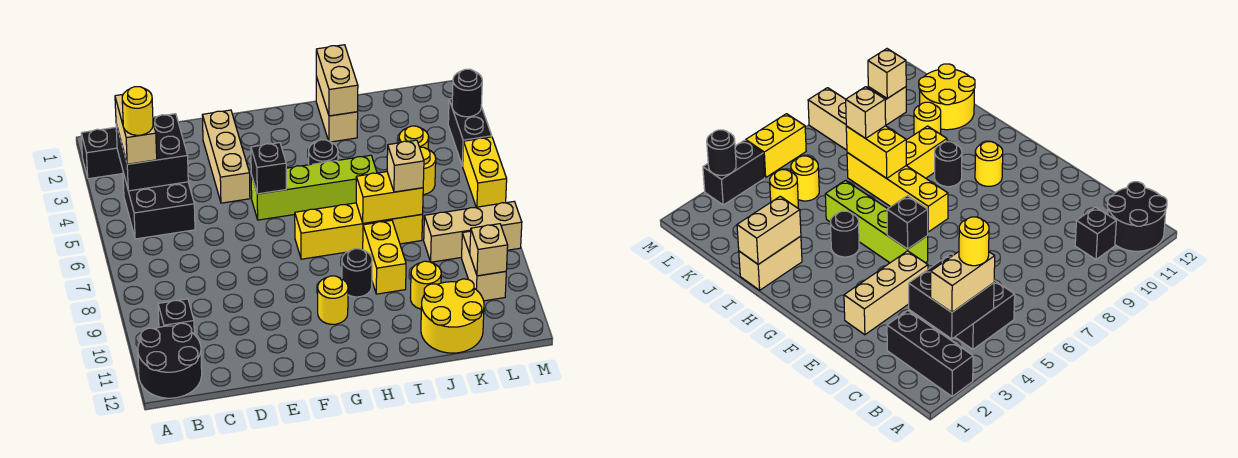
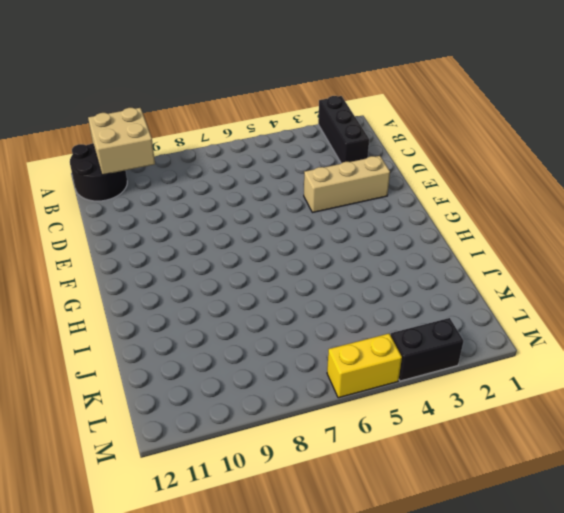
tan 2x2 brick [88,108,155,175] -> none
none -> black 2x2 brick [123,173,195,239]
none -> black 1x1 brick [158,299,194,334]
none -> lime 1x4 brick [251,155,377,220]

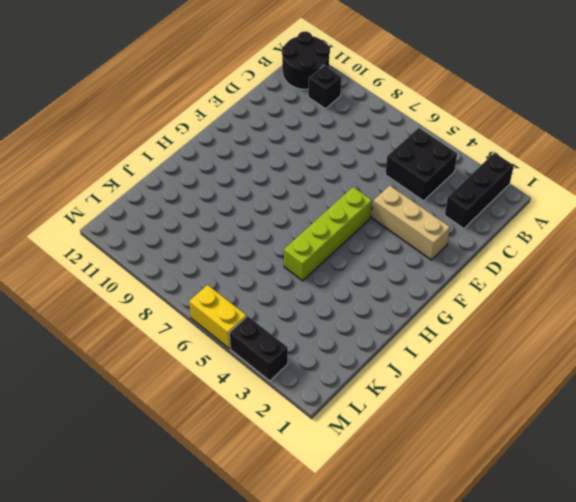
none -> yellow 1x4 brick [295,203,423,259]
none -> yellow 1x1 round brick [318,276,348,324]
none -> black 1x1 round brick [309,140,338,165]

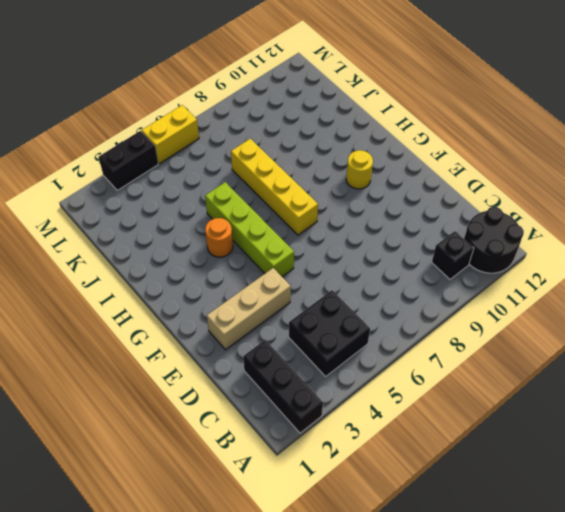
orange 1x1 round brick [205,218,233,257] -> black 1x1 round brick [309,140,338,165]
none -> black 1x1 round brick [342,249,372,297]
none -> tan 1x2 brick [316,77,358,142]
none -> yellow 1x2 brick [363,220,406,294]

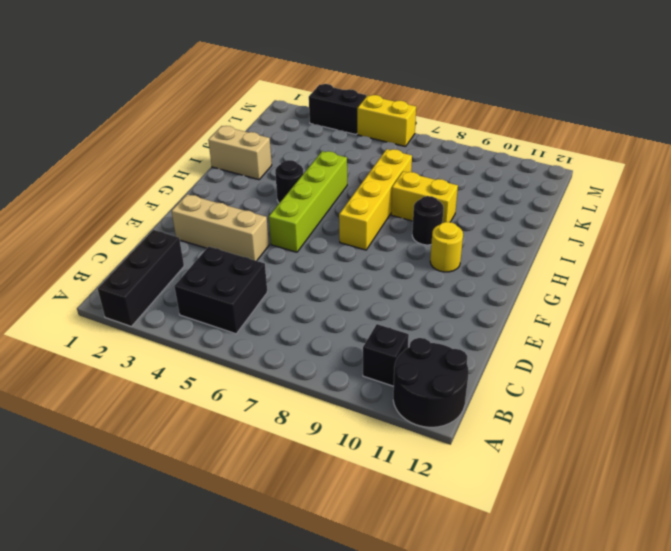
none -> yellow 1x1 round brick [410,261,441,309]
none -> yellow 2x2 round brick [421,279,484,353]
none -> yellow 1x1 round brick [399,126,429,149]

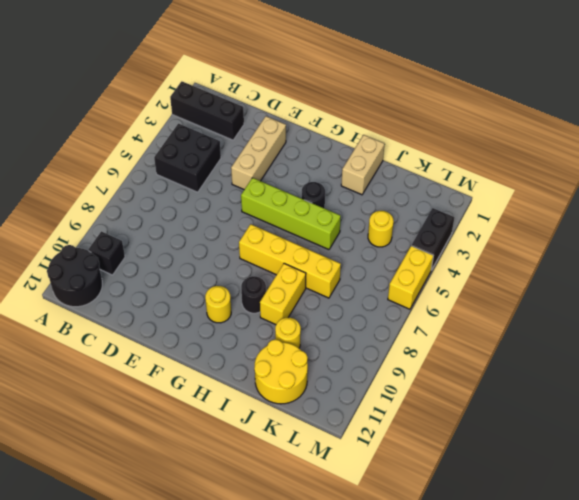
none -> yellow 1x1 round brick [420,147,436,195]
none -> tan 1x3 brick [424,202,522,262]
none -> tan 1x2 brick [462,231,506,301]

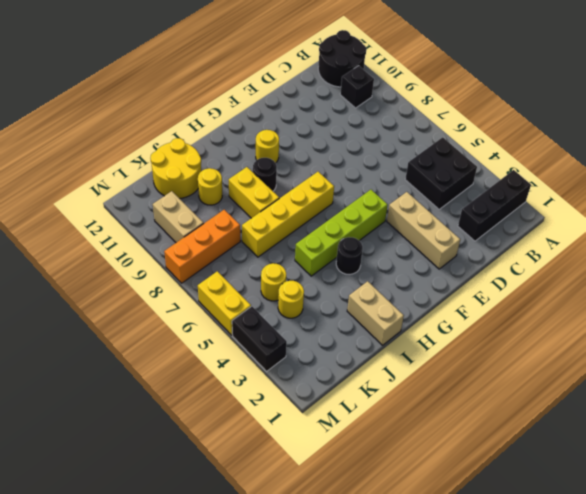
orange 1x3 brick [164,210,240,283] -> tan 1x3 brick [424,202,522,262]
none -> black 2x2 brick [116,114,188,191]
none -> black 1x1 brick [251,143,286,194]
none -> tan 1x2 brick [316,45,358,116]

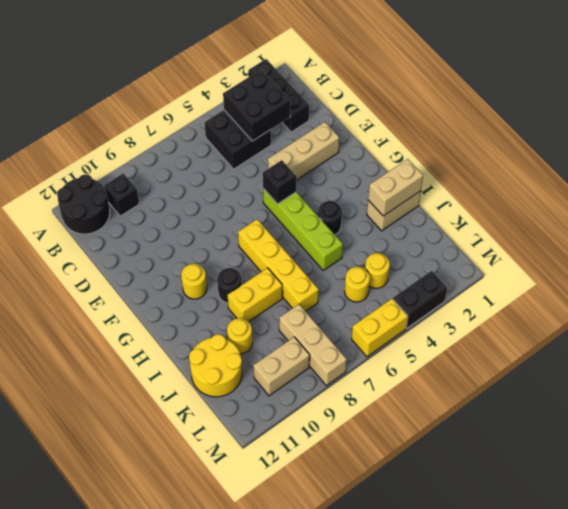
none -> yellow 1x2 brick [356,172,423,223]
none -> tan 1x1 brick [470,224,508,276]
none -> black 1x1 round brick [452,69,482,117]

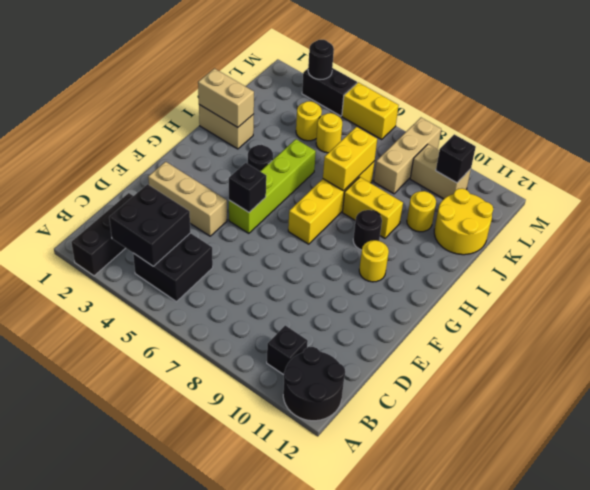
black 1x1 brick [436,134,476,183] -> tan 1x1 brick [470,224,508,276]
none -> tan 1x2 brick [115,95,157,164]
none -> tan 1x1 brick [387,140,424,192]
none -> yellow 1x1 round brick [122,87,153,135]

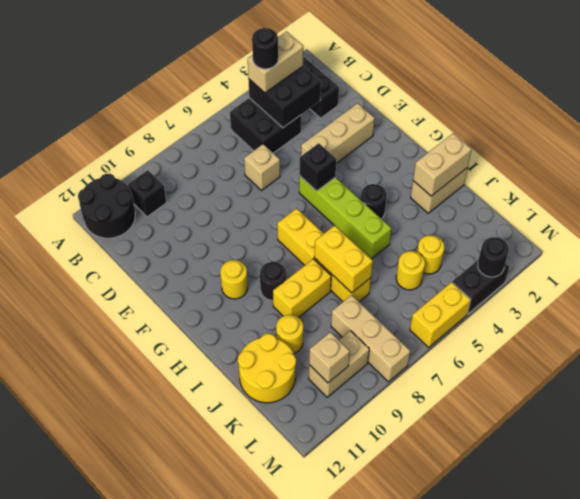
black 1x1 round brick [252,28,278,69] -> yellow 1x1 round brick [122,87,153,135]
tan 1x1 brick [244,144,280,190] -> tan 1x1 brick moved to [387,140,424,192]

